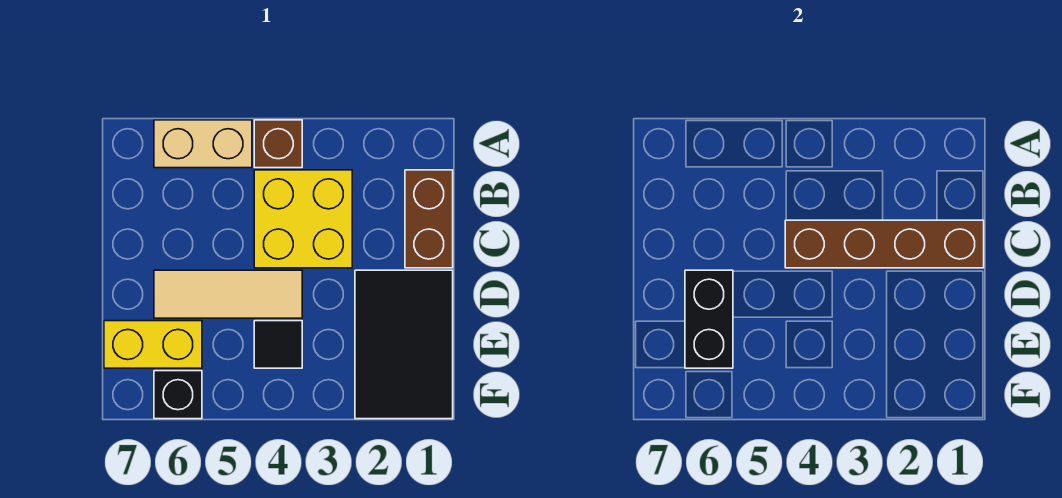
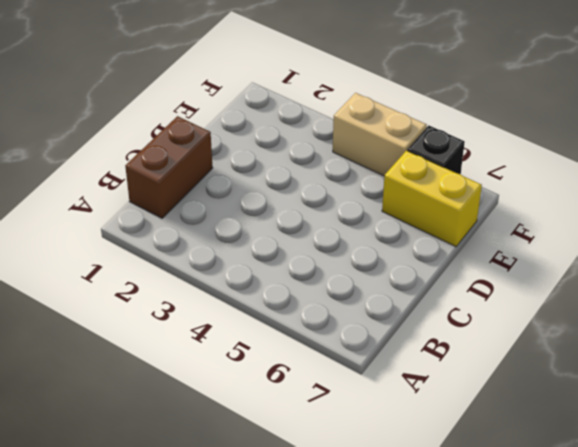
tan 1x2 brick [333,93,427,176] -> tan 1x2 brick moved to [154,120,252,168]
none -> brown 1x1 brick [254,120,302,168]
none -> yellow 2x2 brick [254,170,352,268]

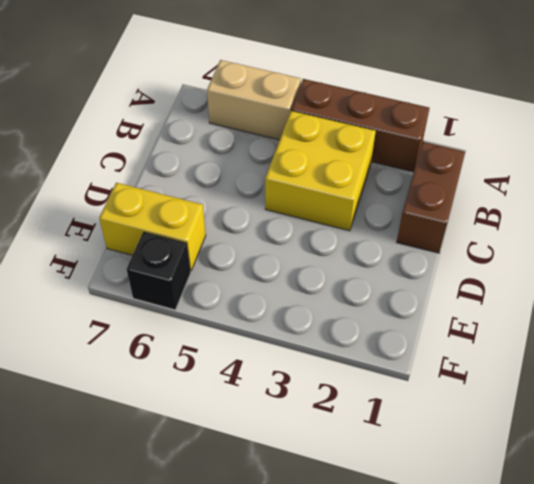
brown 1x3 brick [291,79,429,172] -> brown 1x1 brick [254,120,302,168]
none -> black 2x3 tile [355,270,453,419]
none -> tan 1x3 tile [154,270,302,318]

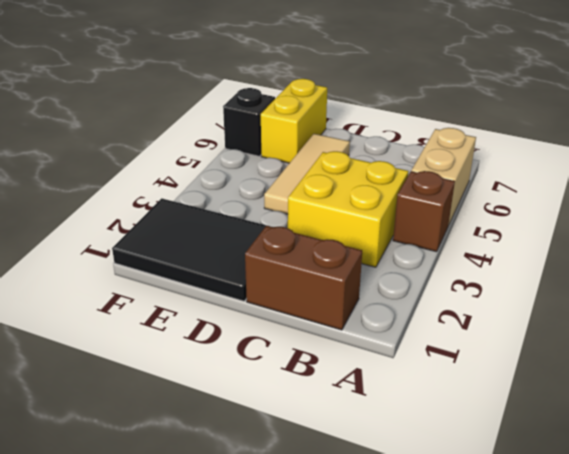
none -> black 1x1 tile [254,321,302,368]
none -> brown 1x4 brick [785,220,984,268]

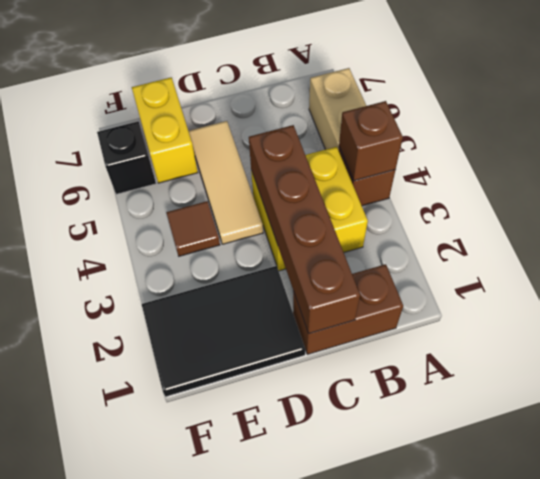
brown 1x1 brick [339,101,403,181] -> none
brown 1x1 tile [166,201,220,256] -> black 1x1 tile [254,321,302,368]
none -> black 1x2 brick [685,270,733,368]

